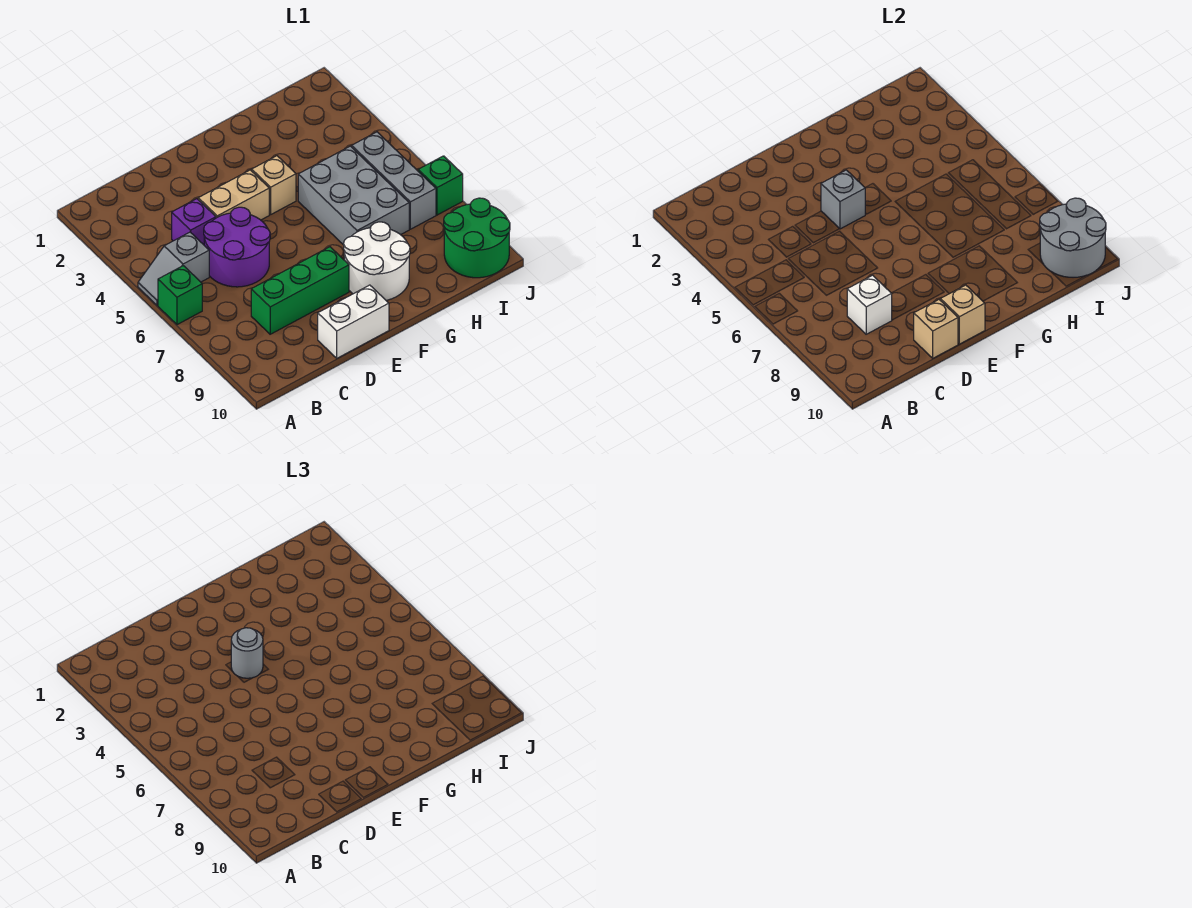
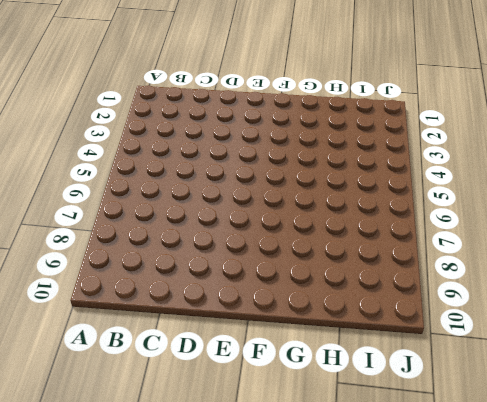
none -> grey 1x2 slope [138,232,209,305]
none -> green 1x1 brick [158,266,202,325]
none -> purple 1x1 brick [172,199,216,245]

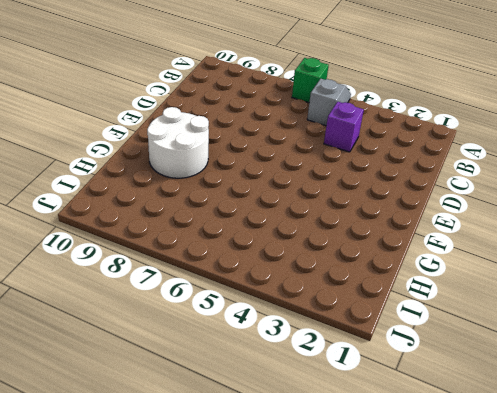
none -> purple 2x2 round brick [204,207,270,287]
none -> green 1x3 brick [251,247,349,334]
none -> tan 1x2 brick [198,170,269,220]

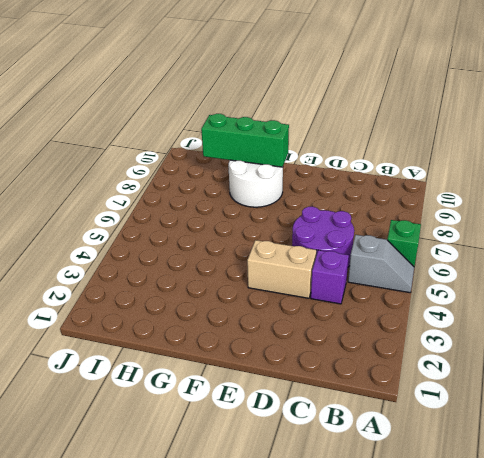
green 1x3 brick [201,114,289,167] -> green 1x3 brick moved to [251,247,349,334]
none -> white 1x2 brick [318,285,389,358]
none -> tan 1x1 brick [252,156,296,214]
none -> grey 2x3 brick [298,146,409,245]

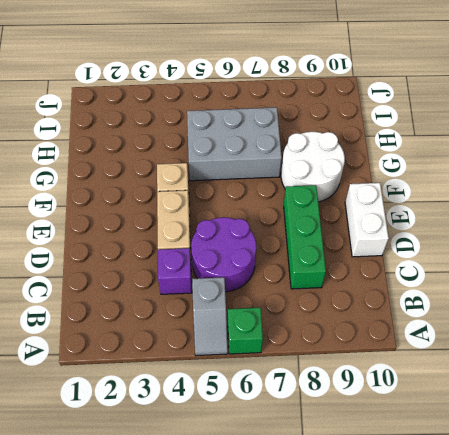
none -> grey 1x3 brick [352,132,436,229]
none -> green 2x2 round brick [444,198,510,278]
none -> green 1x1 brick [418,156,463,215]

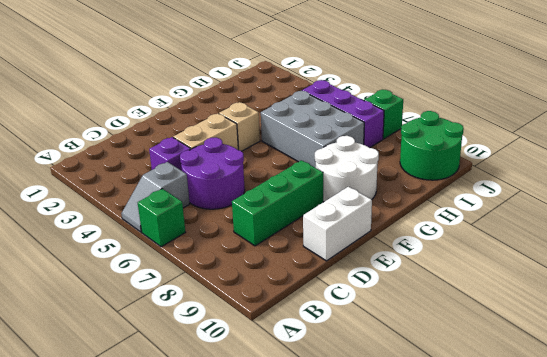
purple 1x3 brick [302,80,384,148] -> grey 1x3 brick [352,132,436,229]
none -> white 1x1 brick [847,275,892,334]
none -> tan 1x1 brick [914,300,958,358]
none -> grey 1x1 brick [821,170,865,229]

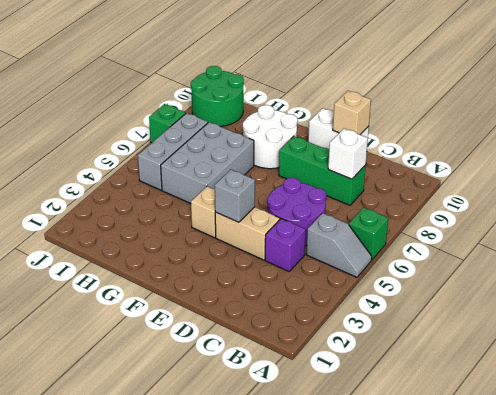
none -> tan 1x1 brick [940,285,985,344]
none -> grey 2x2 round brick [1040,198,1106,277]
none -> grey 1x1 round brick [231,628,263,678]

